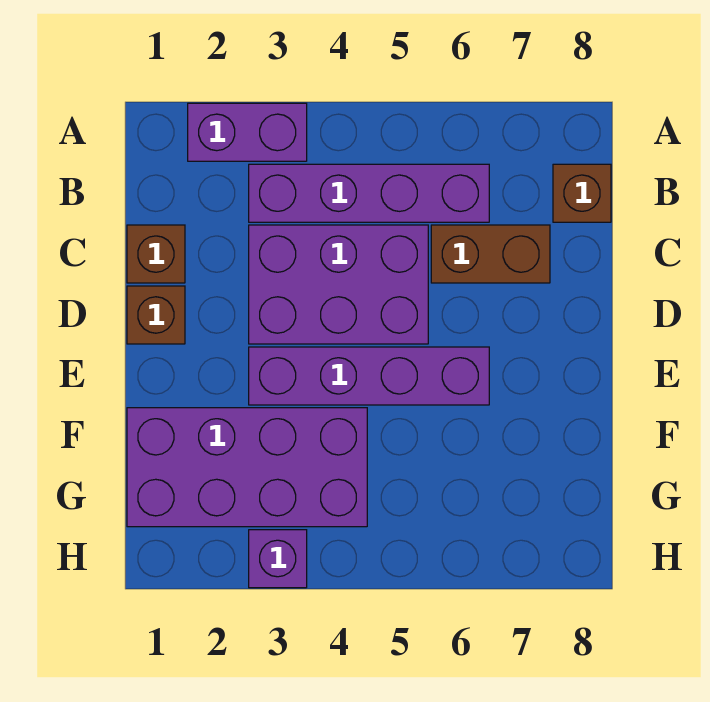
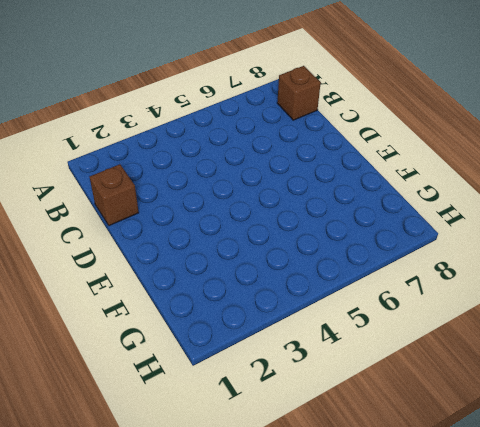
none -> purple 1x2 brick [188,103,307,161]
none -> purple 1x4 brick [249,164,489,222]

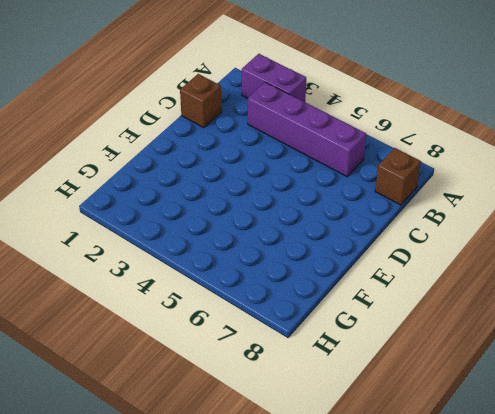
none -> purple 2x3 brick [249,225,428,344]
none -> brown 1x2 brick [431,225,550,283]

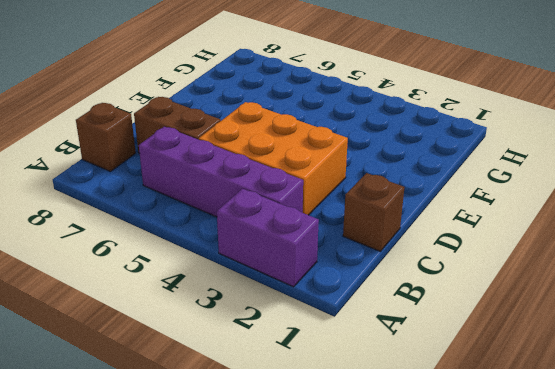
orange 2x3 brick [199,102,348,215] -> purple 2x3 brick [249,225,428,344]
none -> brown 1x1 brick [127,286,185,344]
none -> purple 1x4 brick [249,347,489,405]

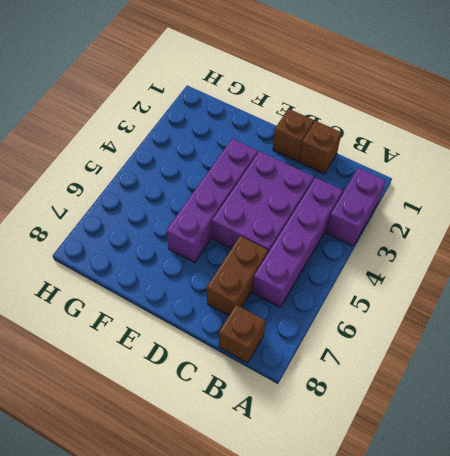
none -> purple 2x4 brick [127,408,367,527]
none -> purple 1x1 brick [249,530,307,588]

